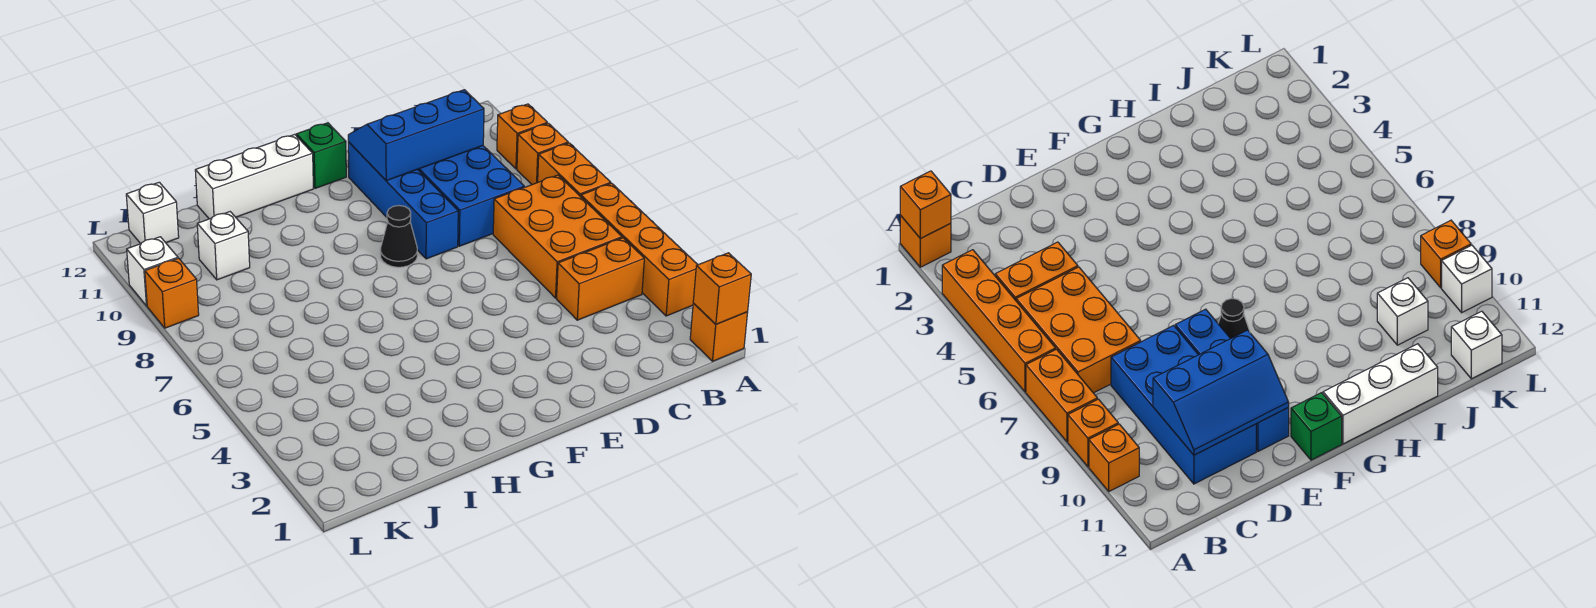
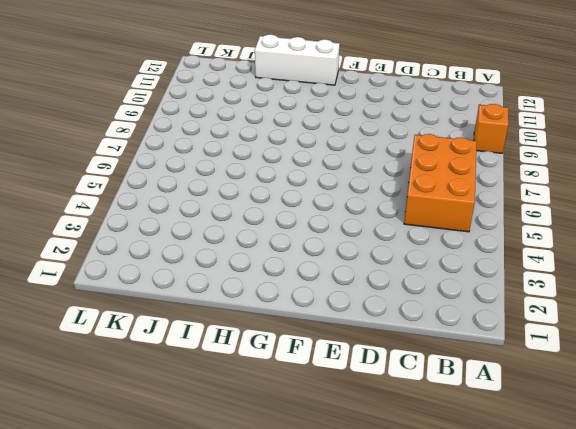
none -> orange 1x1 brick [690,303,748,361]
none -> orange 1x4 brick [581,183,698,316]
none -> orange 1x2 brick [538,143,611,197]

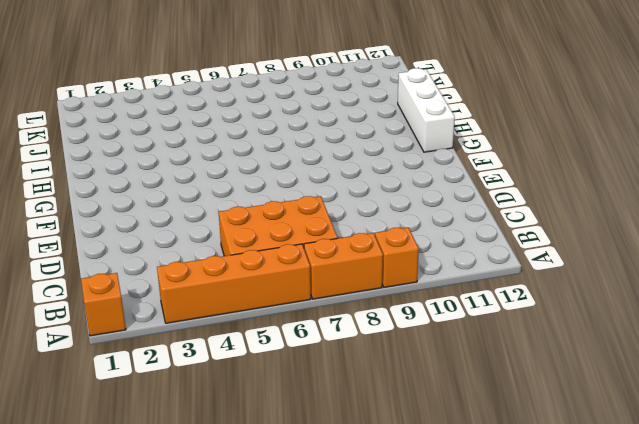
none -> orange 1x1 brick [497,104,547,169]
none -> orange 1x2 brick [557,238,644,320]
none -> blue 2x4 brick [418,146,524,246]

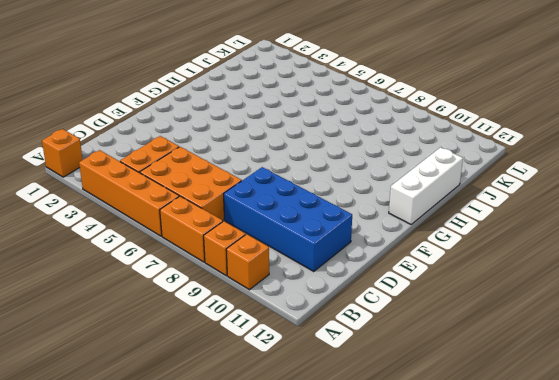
none -> blue 1x4 brick [348,142,458,259]
none -> black 1x1 cone [380,206,417,267]
none -> green 1x1 brick [296,123,346,188]

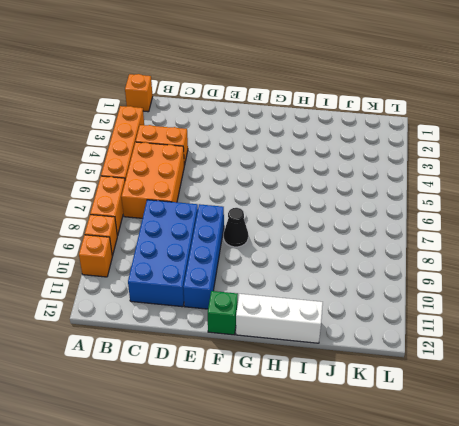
none -> white 1x1 brick [197,212,250,280]
none -> white 1x1 brick [126,182,179,244]
none -> orange 1x1 brick [145,258,199,328]

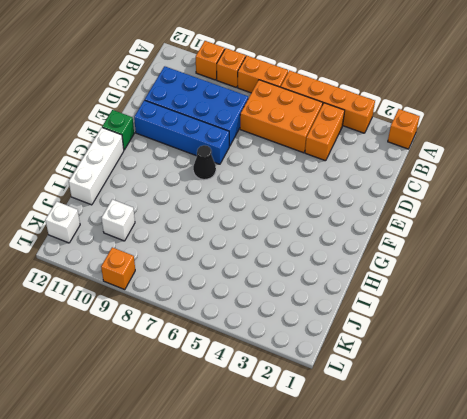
none -> white 1x1 brick [127,237,178,306]
none -> orange 1x1 brick [693,253,751,324]
none -> blue 2x3 slope [348,90,484,181]

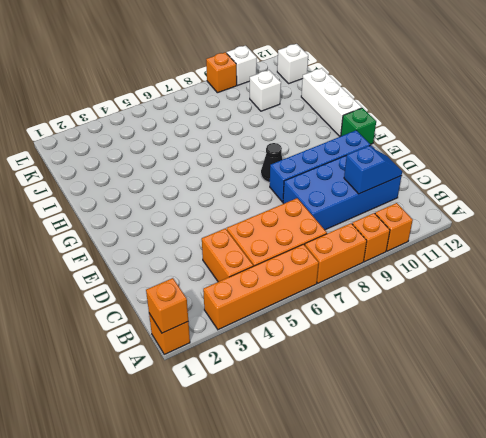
blue 1x2 slope [344,146,402,194] -> blue 2x3 slope [348,90,484,181]

